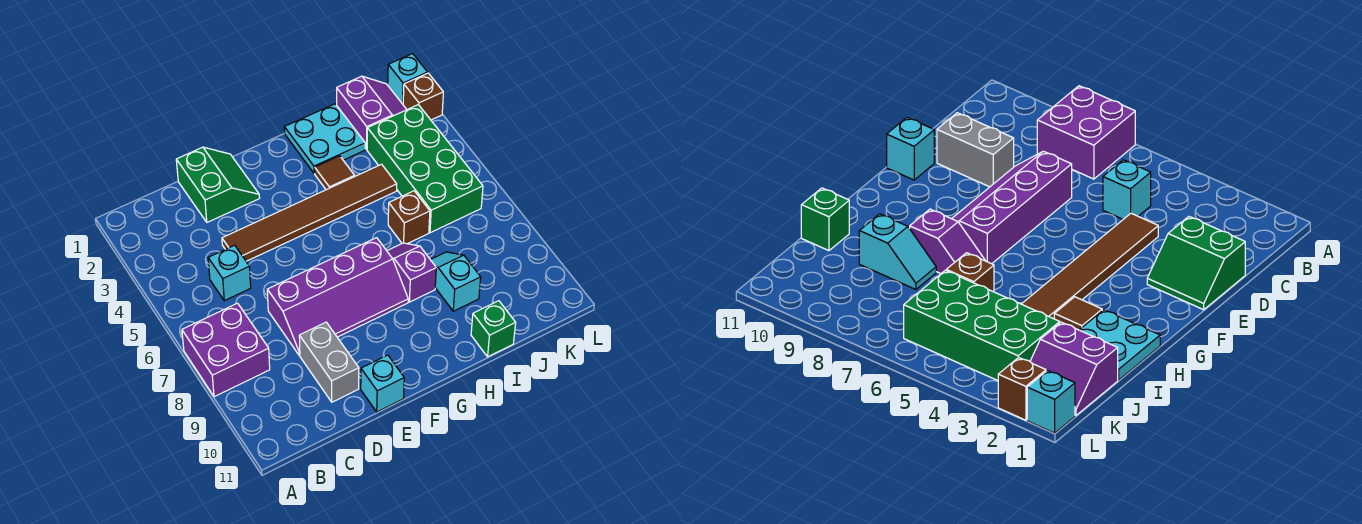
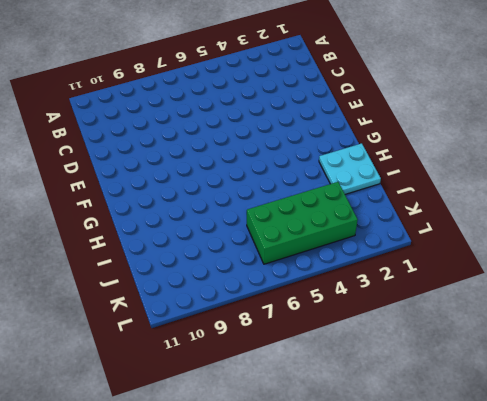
none -> purple 2x2 brick [182,303,270,397]
none -> cyan 1x1 brick [208,245,251,301]
none -> green 2x2 slope [176,147,260,222]

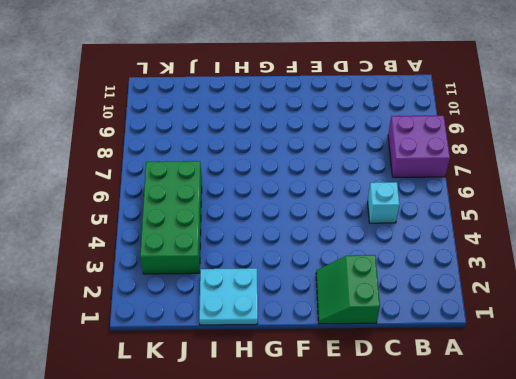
none -> brown 1x6 tile [222,164,397,261]
none -> purple 2x4 slope [267,238,408,355]
none -> grey 1x2 brick [299,322,359,402]

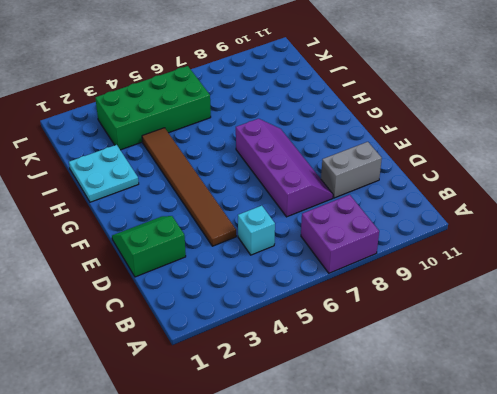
none -> cyan 1x1 brick [361,355,404,412]
none -> brown 1x1 tile [315,156,355,190]
none -> purple 1x2 slope [387,243,436,302]

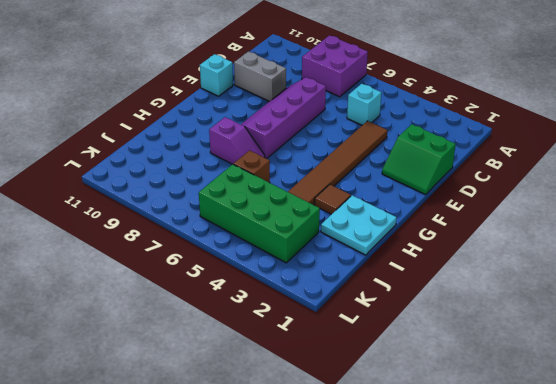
none -> cyan 1x2 slope [431,252,481,311]
none -> green 1x1 brick [471,301,516,357]
none -> purple 2x2 slope [337,76,407,149]

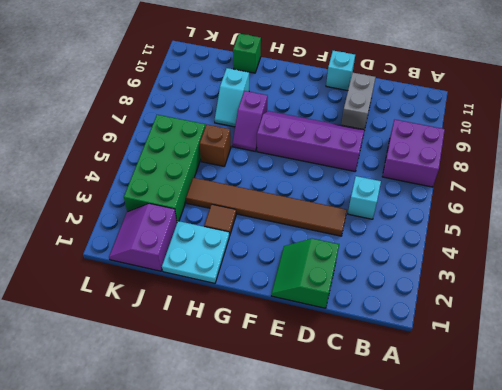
none -> cyan 1x1 brick [388,54,428,104]
none -> brown 1x1 brick [403,73,443,120]

